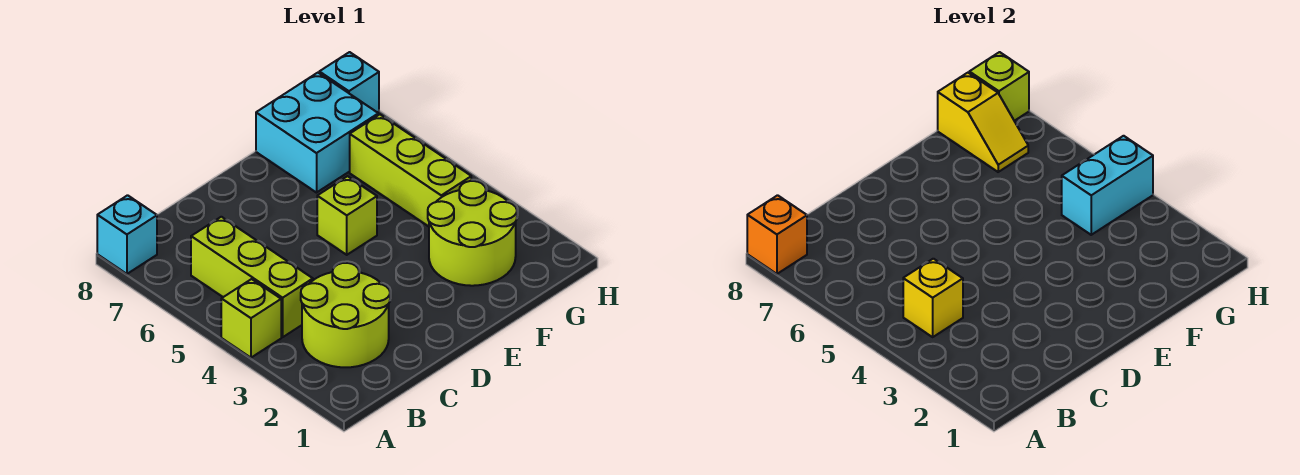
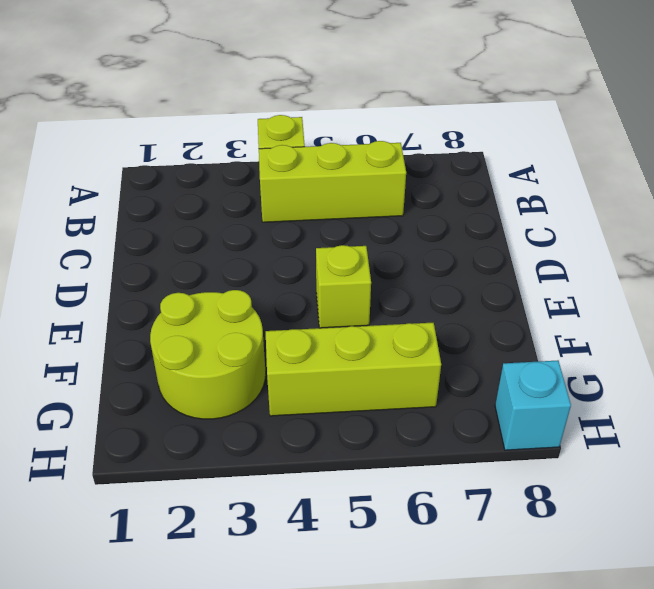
none -> cyan 1x1 brick [97,195,157,274]
none -> lime 2x2 round brick [301,263,390,367]
none -> cyan 2x2 brick [256,73,378,193]

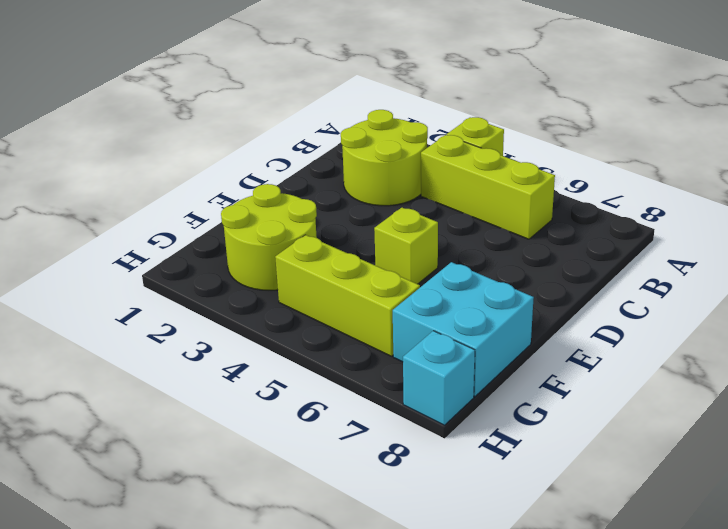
none -> cyan 1x1 brick [97,195,157,274]
none -> orange 1x1 brick [747,195,807,274]
none -> yellow 1x1 brick [903,259,963,337]

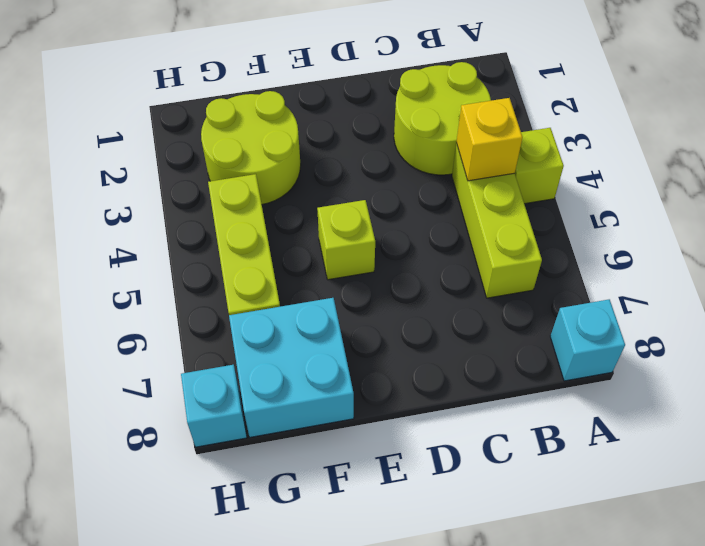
none -> orange 1x1 brick [747,195,807,274]
none -> cyan 1x2 brick [1062,136,1153,235]
none -> yellow 1x2 slope [938,73,1028,172]

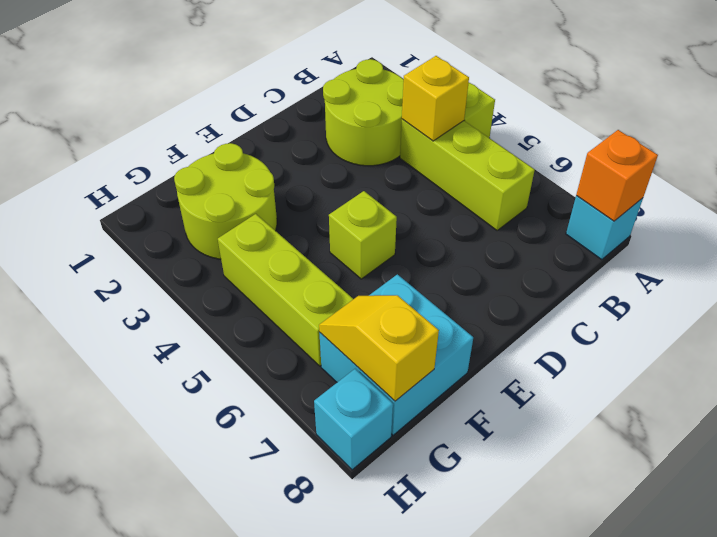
none -> cyan 1x2 brick [1062,136,1153,235]
none -> lime 1x1 brick [969,52,1029,121]

